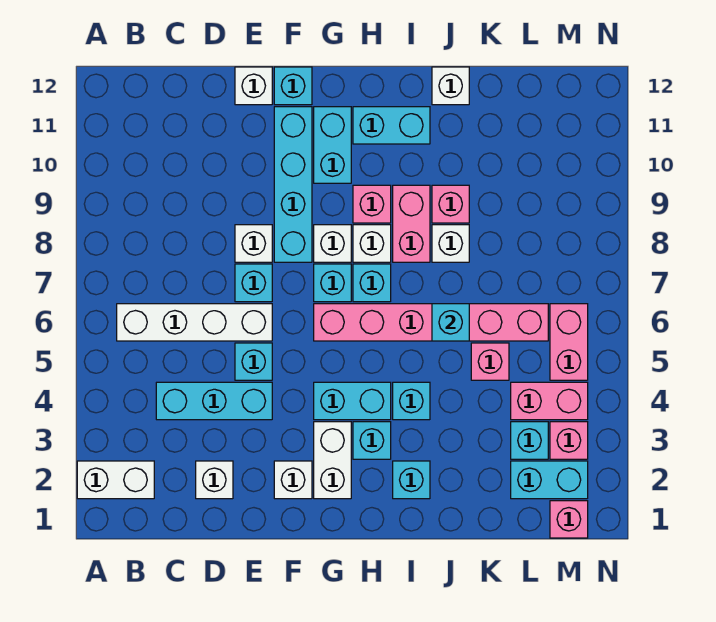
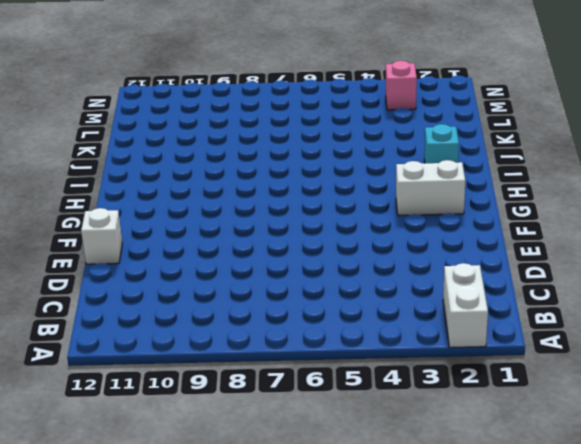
none -> white 1x4 brick [117,304,272,341]
none -> cyan 1x3 brick [156,382,272,420]
none -> white 1x1 brick [196,461,233,499]
none -> cyan 1x1 brick [235,343,272,380]

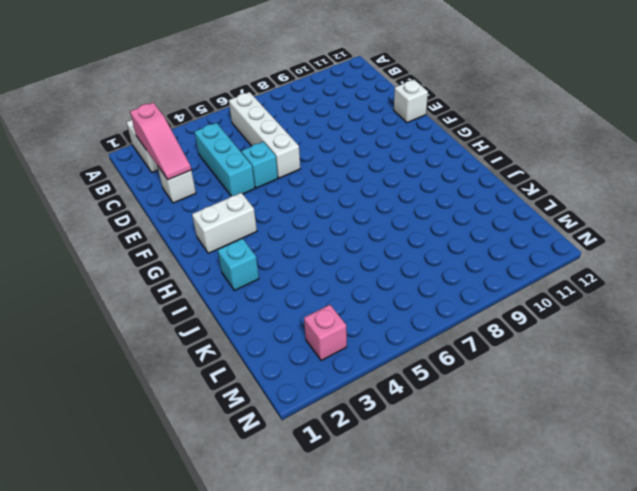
pink 1x3 slope [130,103,191,180] -> none
none -> cyan 1x1 brick [235,264,272,302]
none -> white 1x1 brick [235,225,272,262]
none -> white 1x1 brick [274,461,312,499]
none -> cyan 1x4 brick [274,107,312,262]

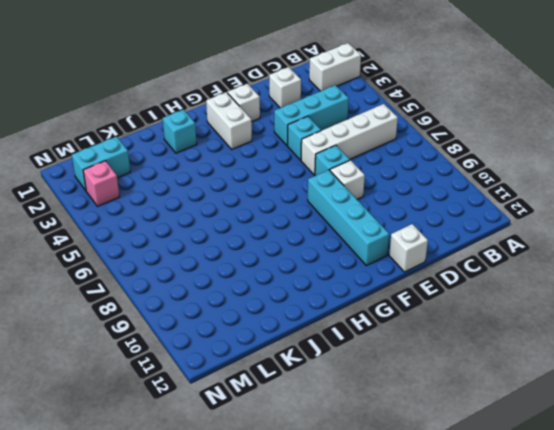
none -> cyan 1x1 brick [274,67,312,105]
none -> cyan 1x2 brick [314,382,391,420]
none -> pink 1x6 brick [314,304,548,341]
none -> cyan 1x1 brick [314,264,351,302]

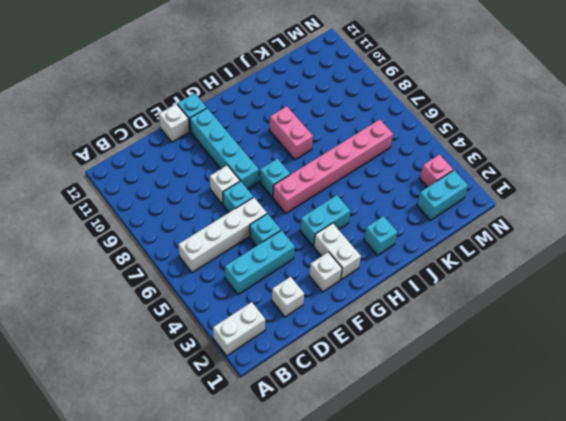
none -> white 1x1 brick [314,225,351,262]
none -> cyan 1x2 brick [314,107,351,183]
none -> cyan 1x1 brick [353,422,391,459]
none -> cyan 1x1 brick [353,264,391,302]

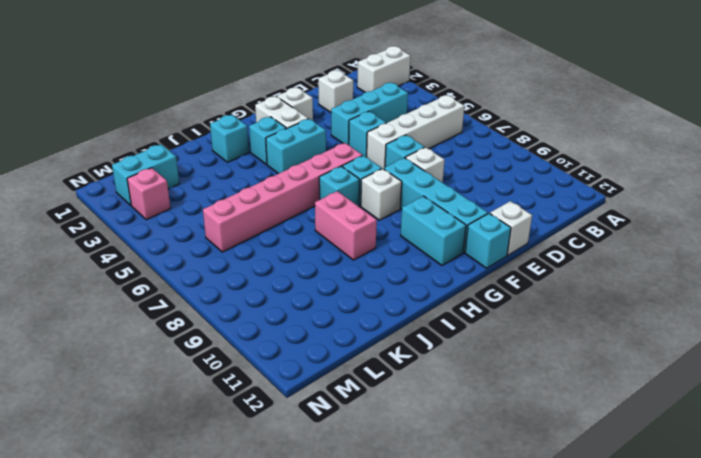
none -> white 1x1 brick [353,225,391,262]
none -> pink 1x1 brick [353,185,391,223]
none -> cyan 1x2 brick [353,107,430,144]
none -> cyan 1x1 brick [393,382,430,420]

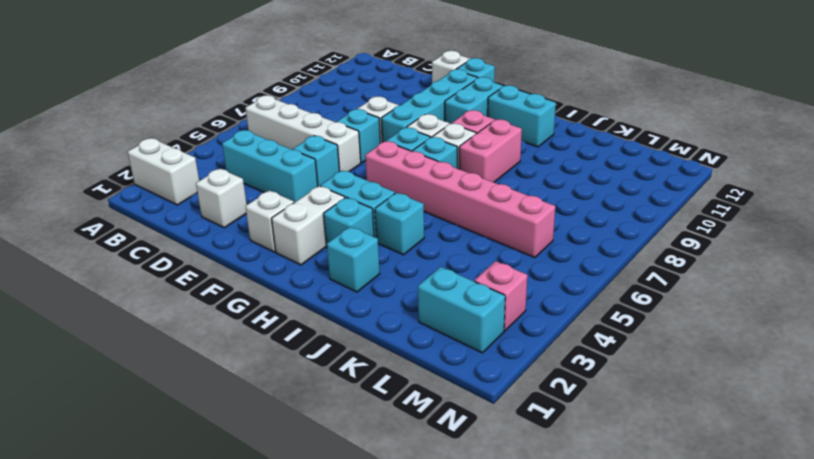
none -> white 1x1 brick [432,225,469,262]
none -> pink 1x1 brick [432,185,469,223]
none -> white 1x1 brick [432,67,469,105]
none -> pink 1x1 brick [471,343,509,380]

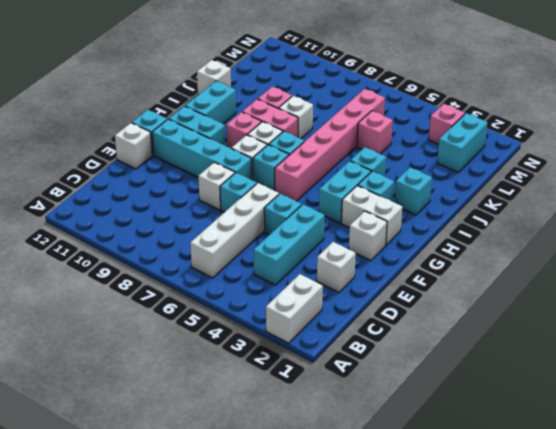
none -> cyan 1x1 brick [511,422,548,459]
none -> pink 1x2 brick [511,382,588,420]
none -> pink 1x1 brick [550,501,588,538]
none -> pink 1x2 brick [550,304,588,380]

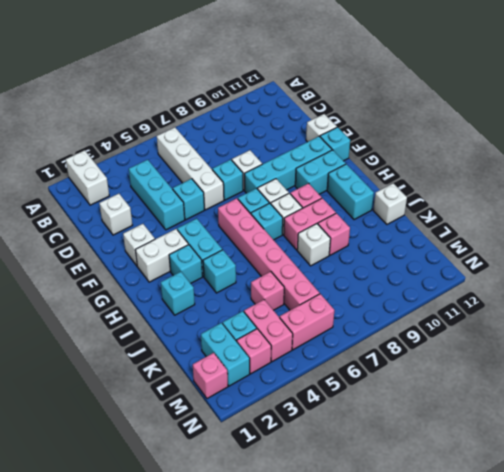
none -> cyan 1x1 brick [432,304,469,341]

